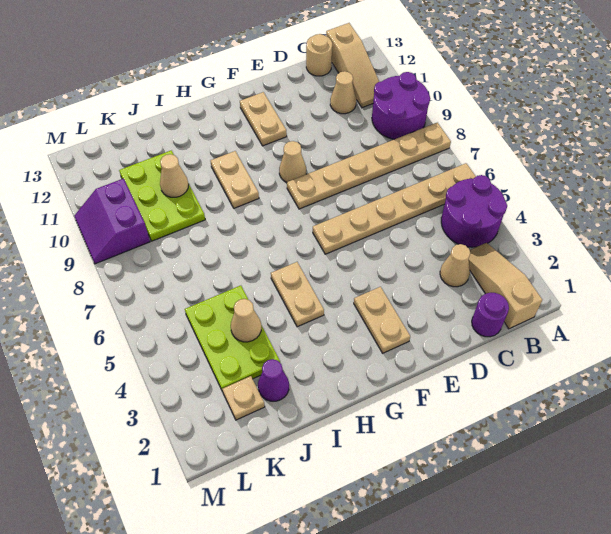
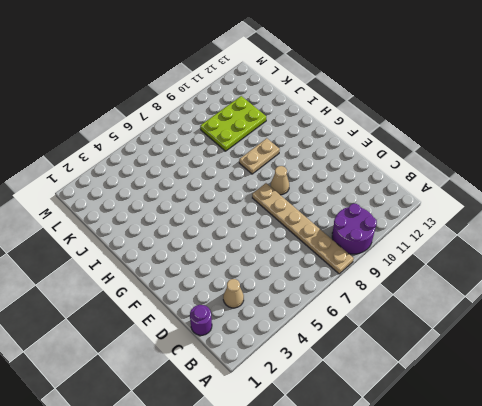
none -> purple 2x2 round brick [441,175,507,247]
none -> tan 1x6 plate [313,163,476,254]
none -> tan 1x3 slope [469,243,542,329]

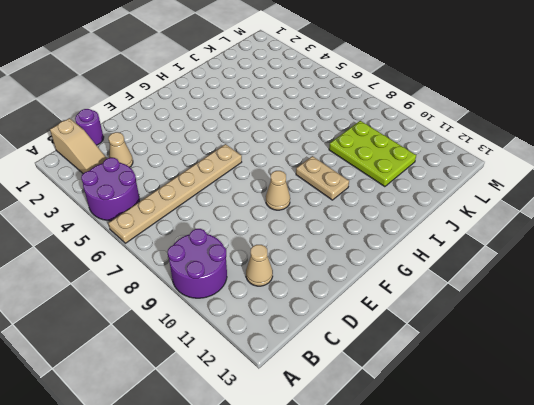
none -> tan 1x6 plate [287,123,451,209]
none -> tan 1x3 slope [326,23,379,108]
none -> tan 1x1 round brick [306,34,332,76]

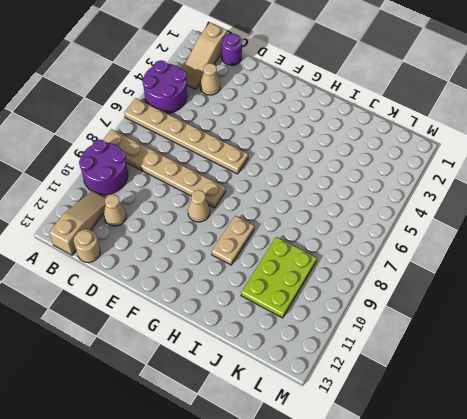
none -> tan 1x2 plate [354,287,410,353]
none -> tan 1x2 plate [240,92,287,146]
none -> tan 1x2 plate [271,262,324,327]

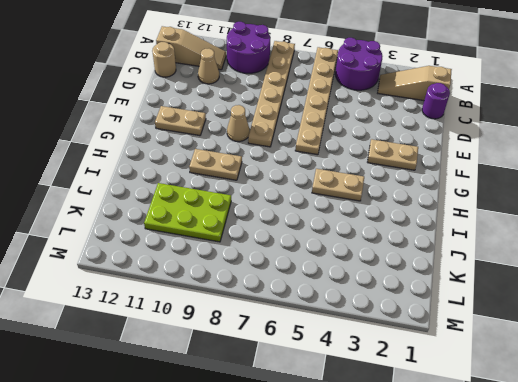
none -> tan 1x1 cone [440,244,470,287]
none -> purple 1x1 cone [258,359,289,401]
none -> lime 2x3 plate [185,286,280,392]

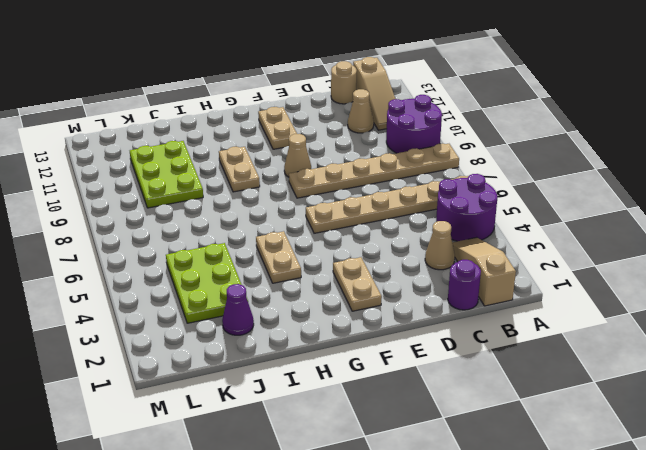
none -> tan 1x1 plate [222,376,265,420]
none -> purple 2x2 slope [74,179,150,264]
none -> tan 1x1 cone [231,299,261,342]

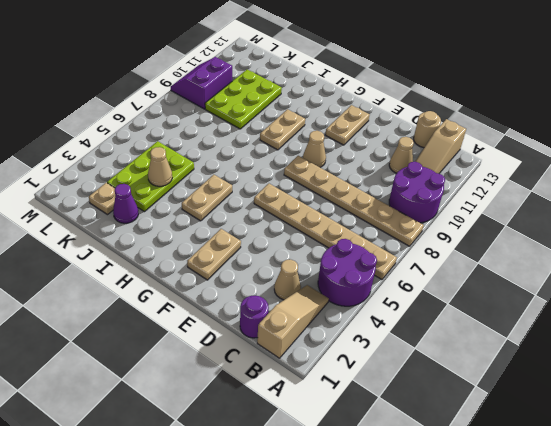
none -> tan 1x1 cone [160,154,189,197]

